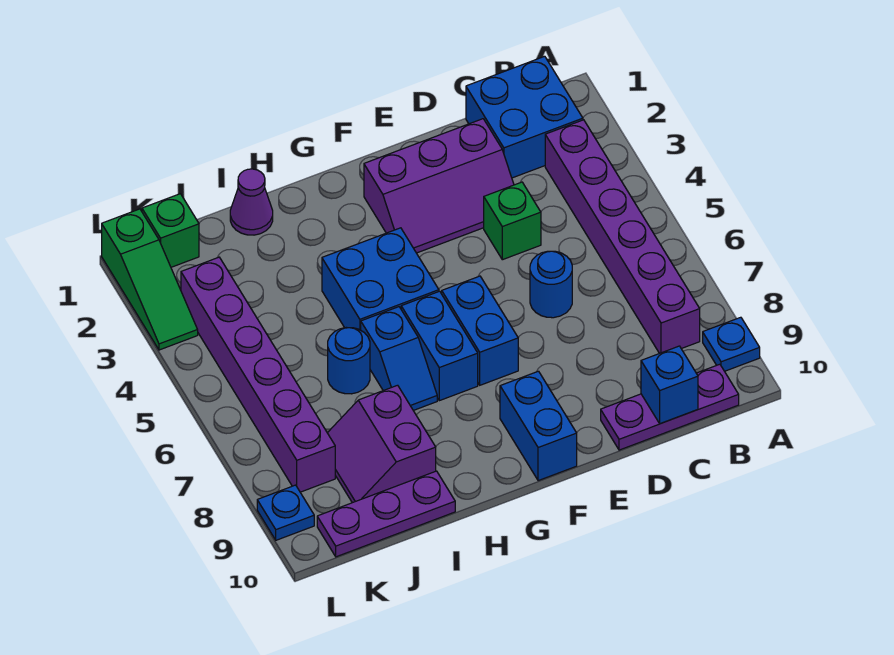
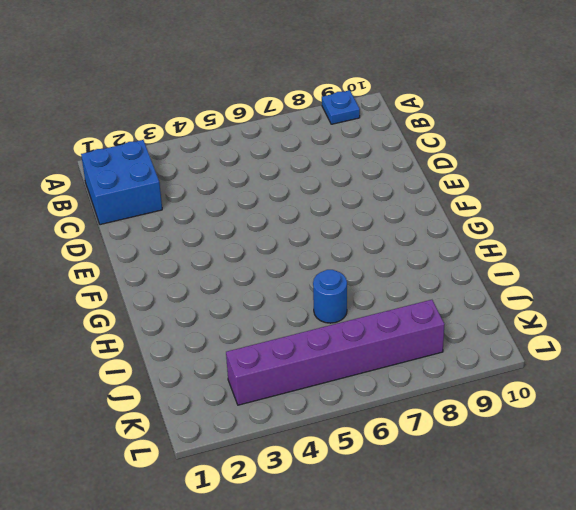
none -> purple 1x6 brick [545,120,700,353]
none -> purple 1x3 plate [601,364,739,450]
none -> purple 2x3 slope [364,119,514,253]

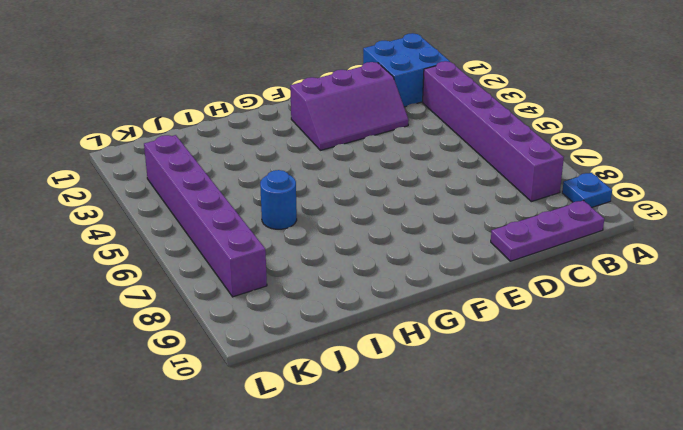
none -> green 1x1 brick [484,182,541,260]
none -> blue 1x1 round brick [530,251,572,318]
none -> blue 1x2 brick [442,276,518,385]

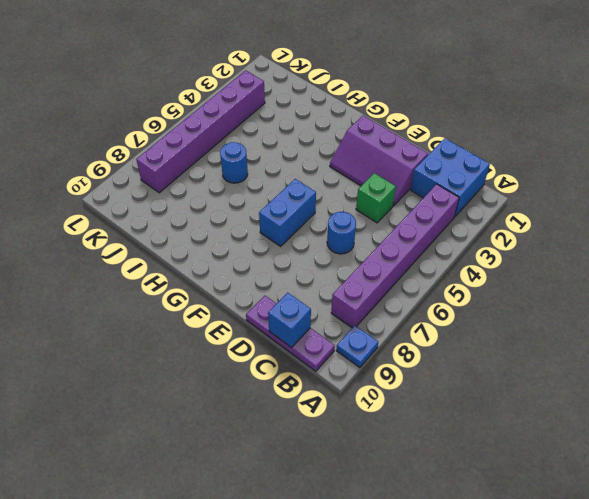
none -> blue 1x2 brick [500,371,577,481]
none -> blue 2x2 brick [322,228,439,330]
none -> blue 1x2 brick [401,291,478,401]

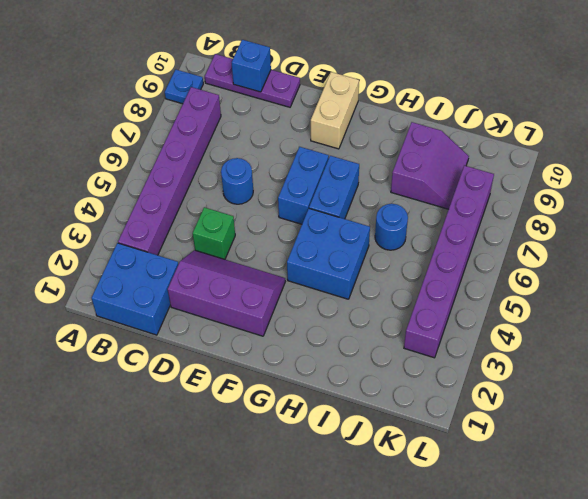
tan 1x2 brick [311,72,359,149] -> blue 1x2 brick [500,371,577,481]
none -> blue 1x2 slope [361,307,437,411]
none -> purple 1x1 cone [230,169,273,235]
none -> purple 1x3 plate [317,471,455,557]

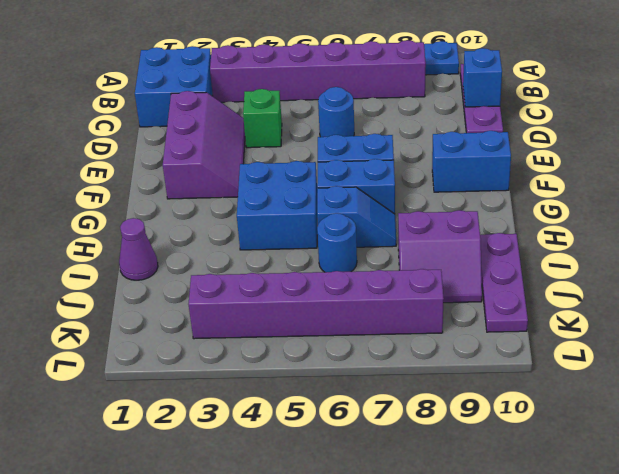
none -> green 1x1 brick [142,194,199,267]
none -> green 1x3 slope [102,209,198,350]
none -> blue 1x1 plate [257,485,314,540]

